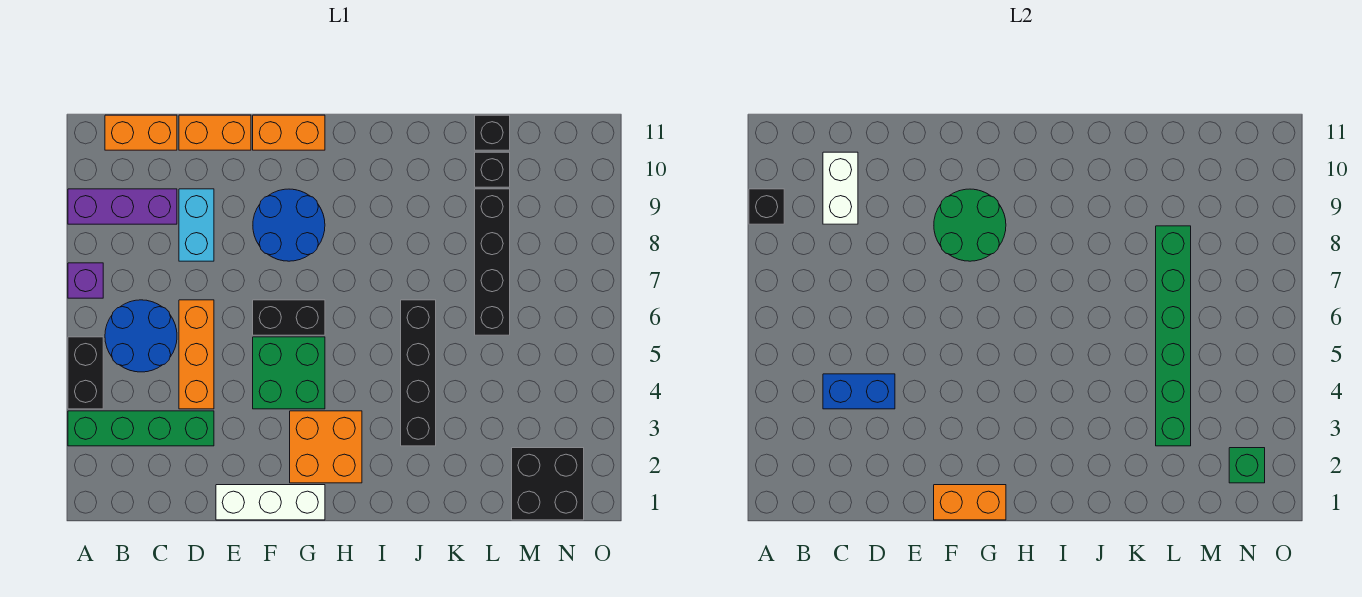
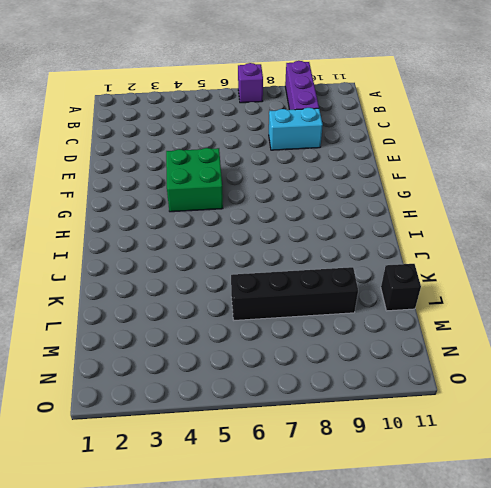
none -> green 1x4 brick [68,411,214,446]
none -> black 1x2 brick [68,337,103,409]
none -> blue 2x2 round brick [105,300,177,372]

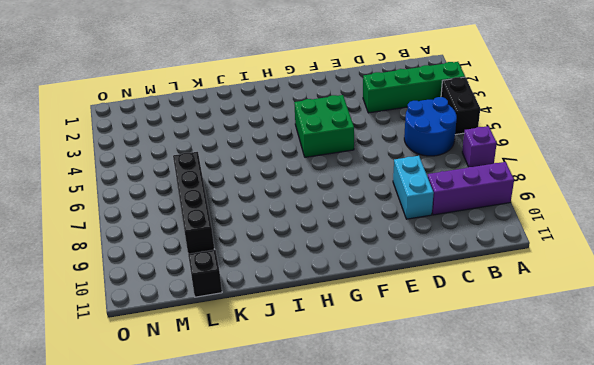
none -> orange 1x2 brick [105,115,177,150]
none -> orange 1x3 brick [179,300,214,409]
none -> orange 1x2 brick [179,115,251,150]

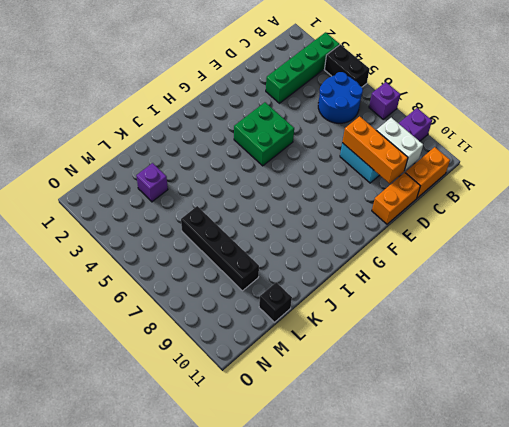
orange 1x3 brick [342,116,408,184] -> orange 1x3 brick moved to [179,300,214,409]
purple 1x1 brick [136,163,168,202] -> none
none -> white 1x3 brick [216,485,325,520]
none -> black 1x2 brick [253,300,325,335]
none -> blue 2x2 round brick [253,189,325,261]

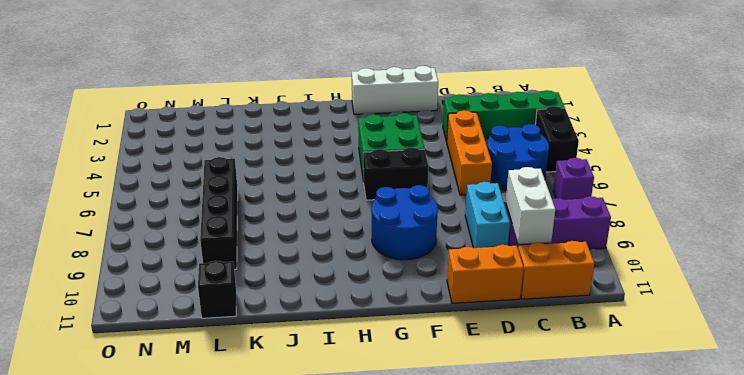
none -> orange 1x2 brick [253,115,325,150]
none -> orange 2x2 brick [290,411,362,483]
none -> black 1x4 brick [401,300,436,446]

